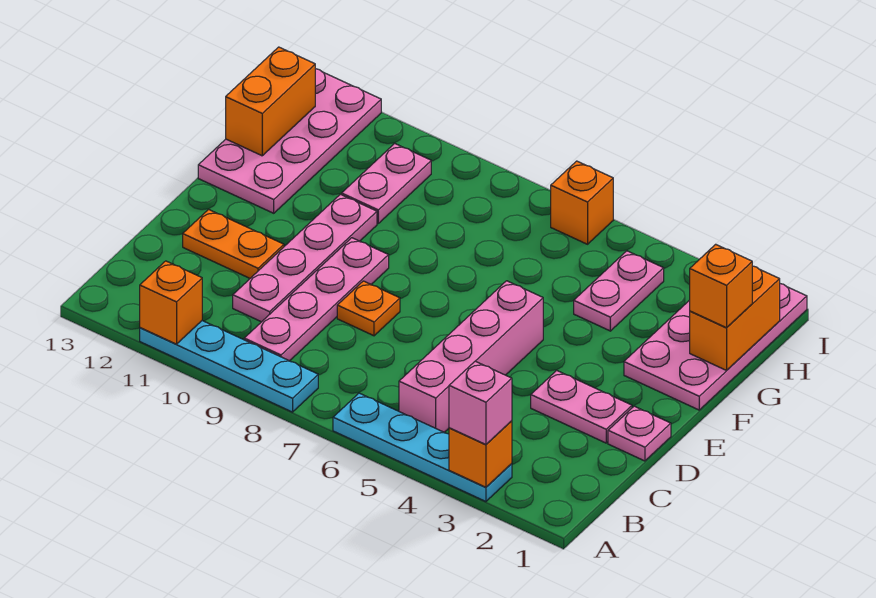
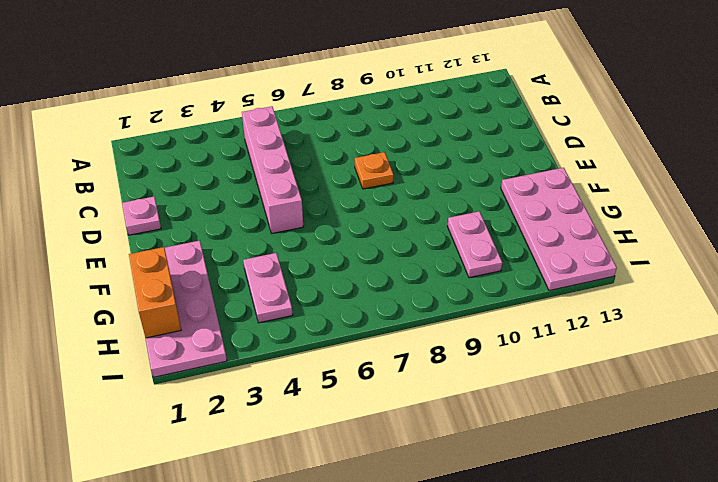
none -> cyan 1x4 plate [333,393,512,502]
none -> cyan 1x4 plate [140,321,318,412]
none -> pink 1x4 plate [244,238,389,361]

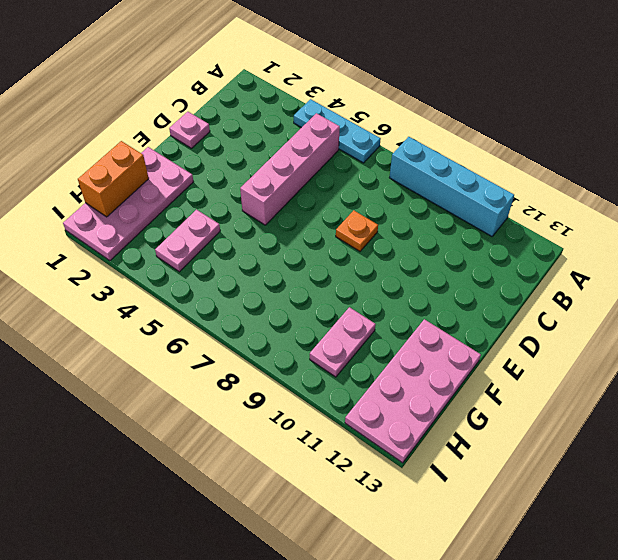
cyan 1x3 plate [294,99,381,163] -> cyan 1x4 plate [333,393,512,502]
cyan 1x4 brick [389,137,514,236] -> cyan 1x4 plate [140,321,318,412]
none -> pink 1x4 plate [244,238,389,361]
none -> pink 1x4 plate [233,194,377,322]
none -> pink 1x2 plate [531,370,632,443]

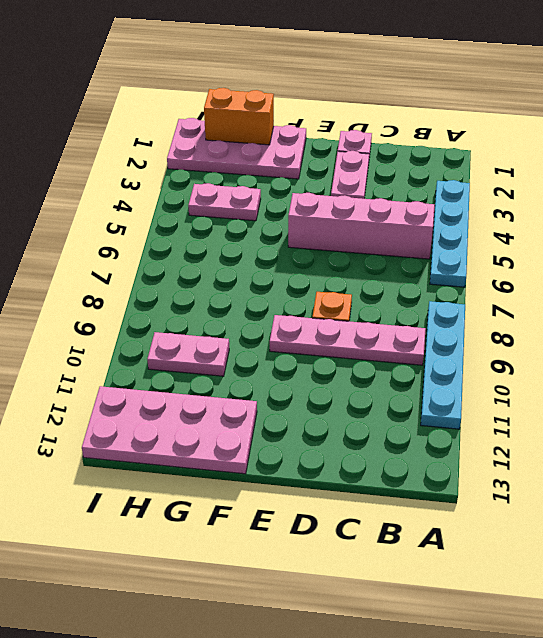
none -> pink 1x4 plate [233,194,377,322]
none -> orange 1x2 plate [183,210,284,278]
none -> orange 1x1 brick [551,161,613,244]

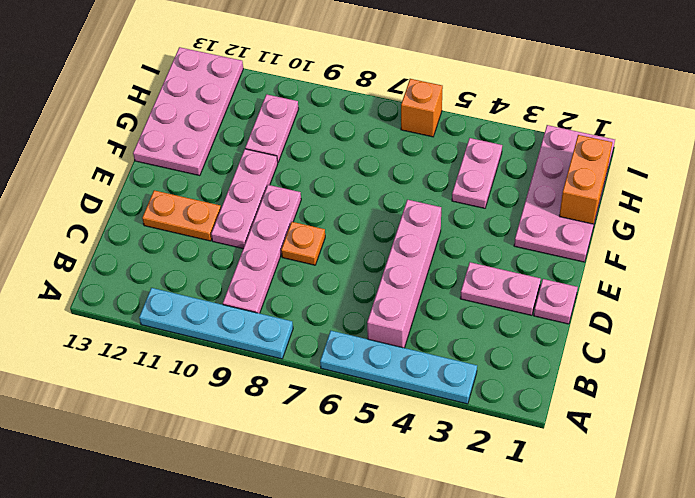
pink 1x3 plate [211,149,278,248] -> pink 1x4 plate [233,194,377,322]
none -> orange 1x1 brick [449,421,512,487]
none -> orange 1x1 brick [140,261,202,344]
none -> orange 1x2 brick [226,47,315,156]

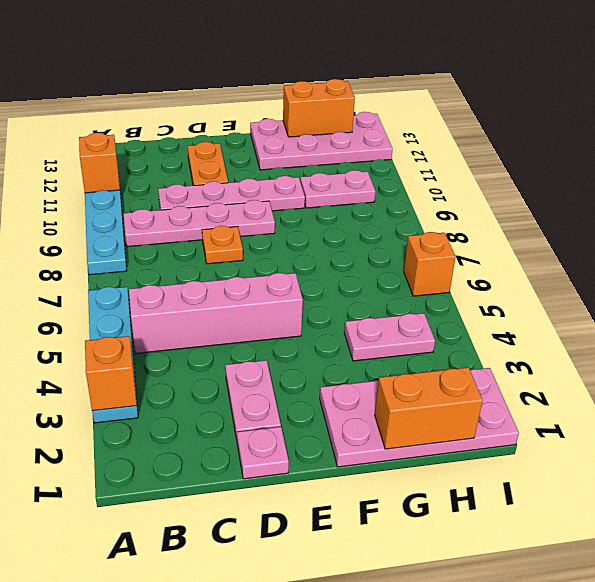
none -> pink 1x1 brick [449,361,512,445]
none -> orange 1x1 brick [690,244,752,328]

